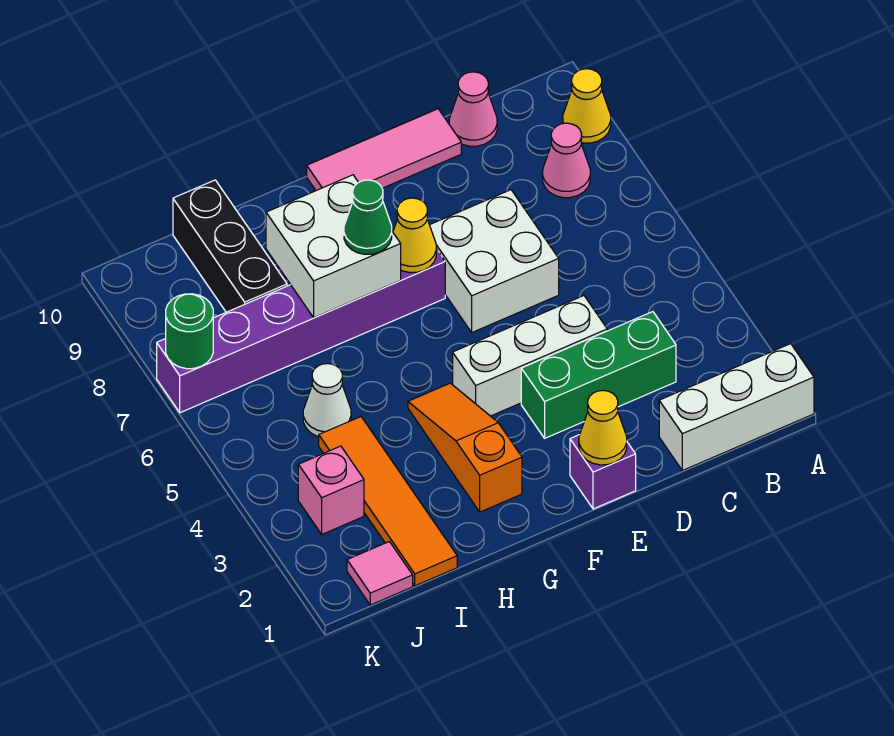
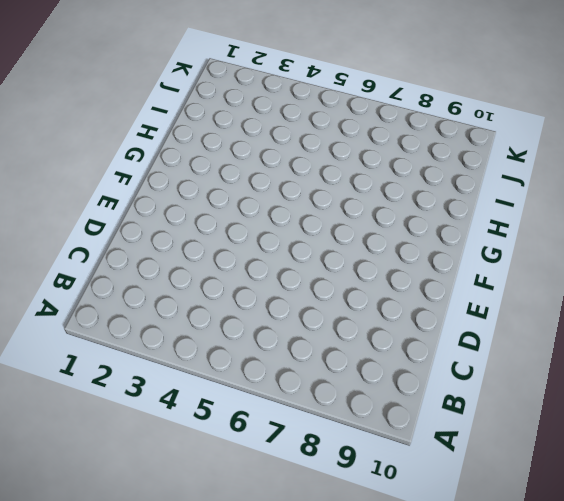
none -> white 1x3 brick [659,344,814,470]
none -> yellow 1x1 cone [563,69,611,143]
none -> pink 1x1 cone [542,123,590,198]

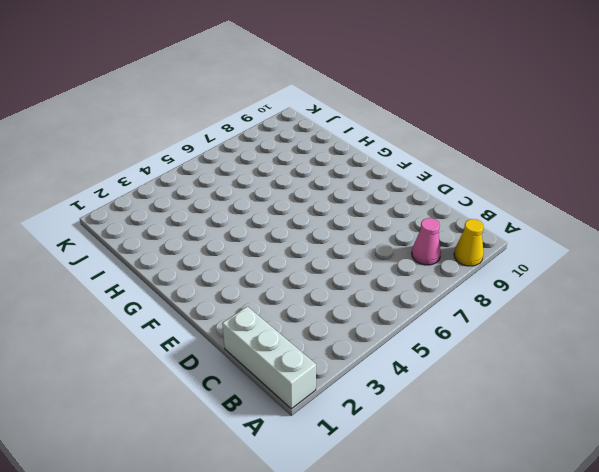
none -> green 1x3 brick [521,312,676,438]
none -> pink 1x1 cone [449,72,497,146]
none -> white 1x3 brick [453,296,607,416]

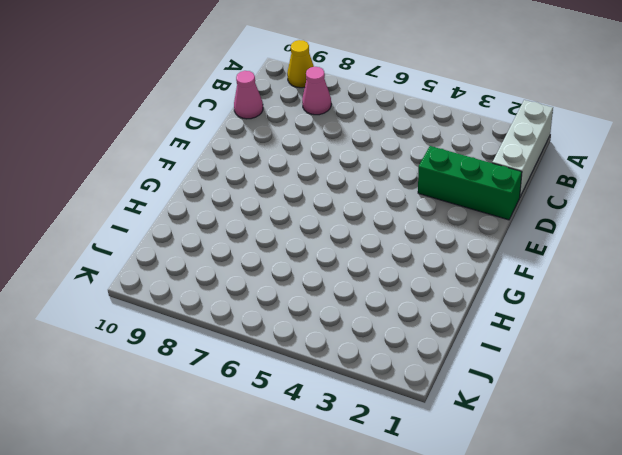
green 1x3 brick [418,146,522,220] -> green 1x3 brick turned to [521,312,676,438]
none -> white 1x3 brick [453,296,607,416]
none -> white 2x2 brick [430,190,559,332]
none -> pink 1x3 tile [307,109,461,190]

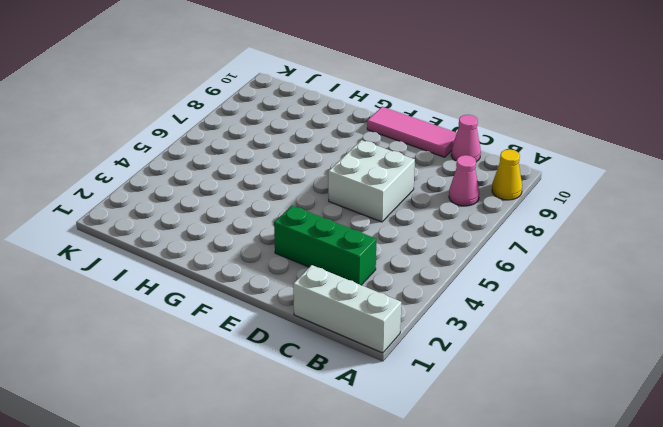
none -> white 1x3 brick [453,296,607,416]
none -> purple 1x1 brick [570,435,636,509]
none -> purple 1x6 brick [157,249,445,413]

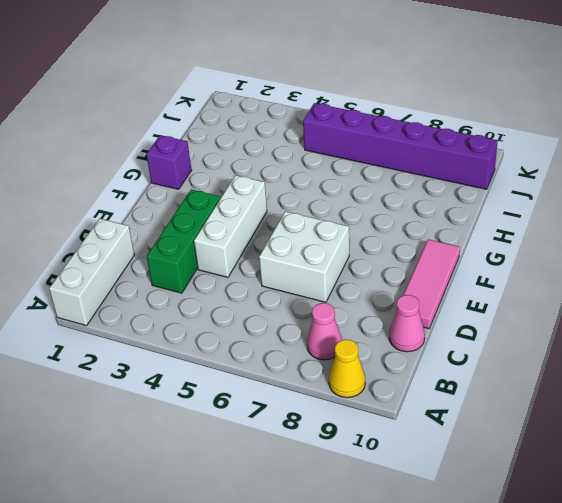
purple 1x1 brick [146,135,192,189] -> purple 1x1 brick moved to [570,435,636,509]
purple 1x6 brick [303,103,498,189] -> purple 1x6 brick turned to [157,249,445,413]
none -> orange 1x3 slope [408,383,522,512]
none -> orange 1x4 tile [319,417,457,586]
none -> white 1x1 cone [303,364,351,437]

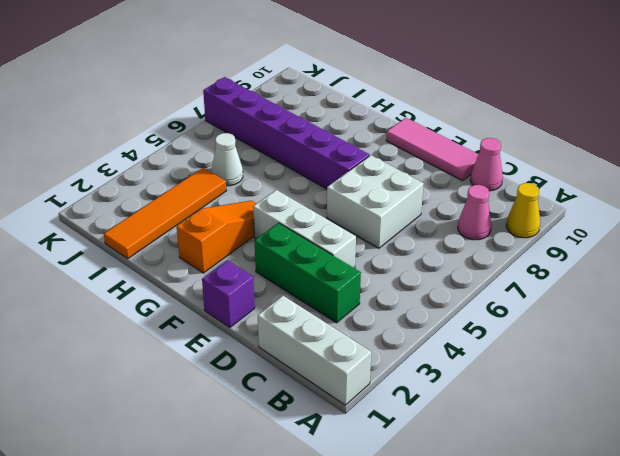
none -> black 1x3 brick [173,180,287,312]
none -> pink 1x1 tile [347,542,413,605]
none -> pink 1x1 brick [298,446,364,534]

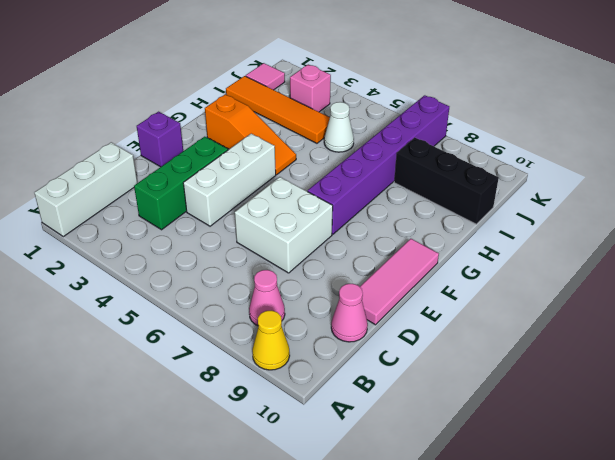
none -> yellow 1x1 cone [579,390,627,465]
none -> yellow 1x1 cone [393,198,436,273]
none -> white 2x2 brick [266,175,401,318]

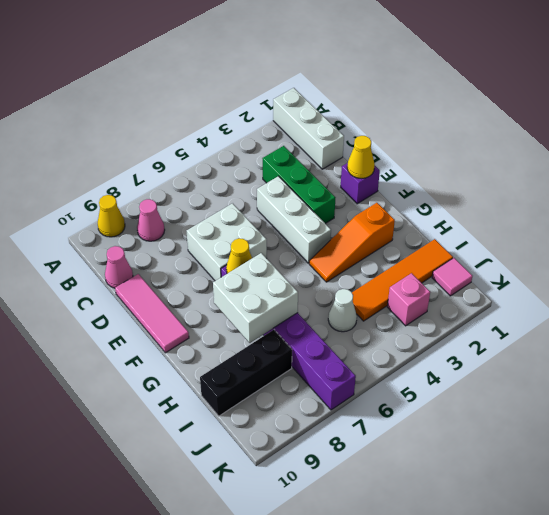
none -> green 1x1 round brick [166,294,213,369]
none -> green 1x1 cone [344,180,392,254]

